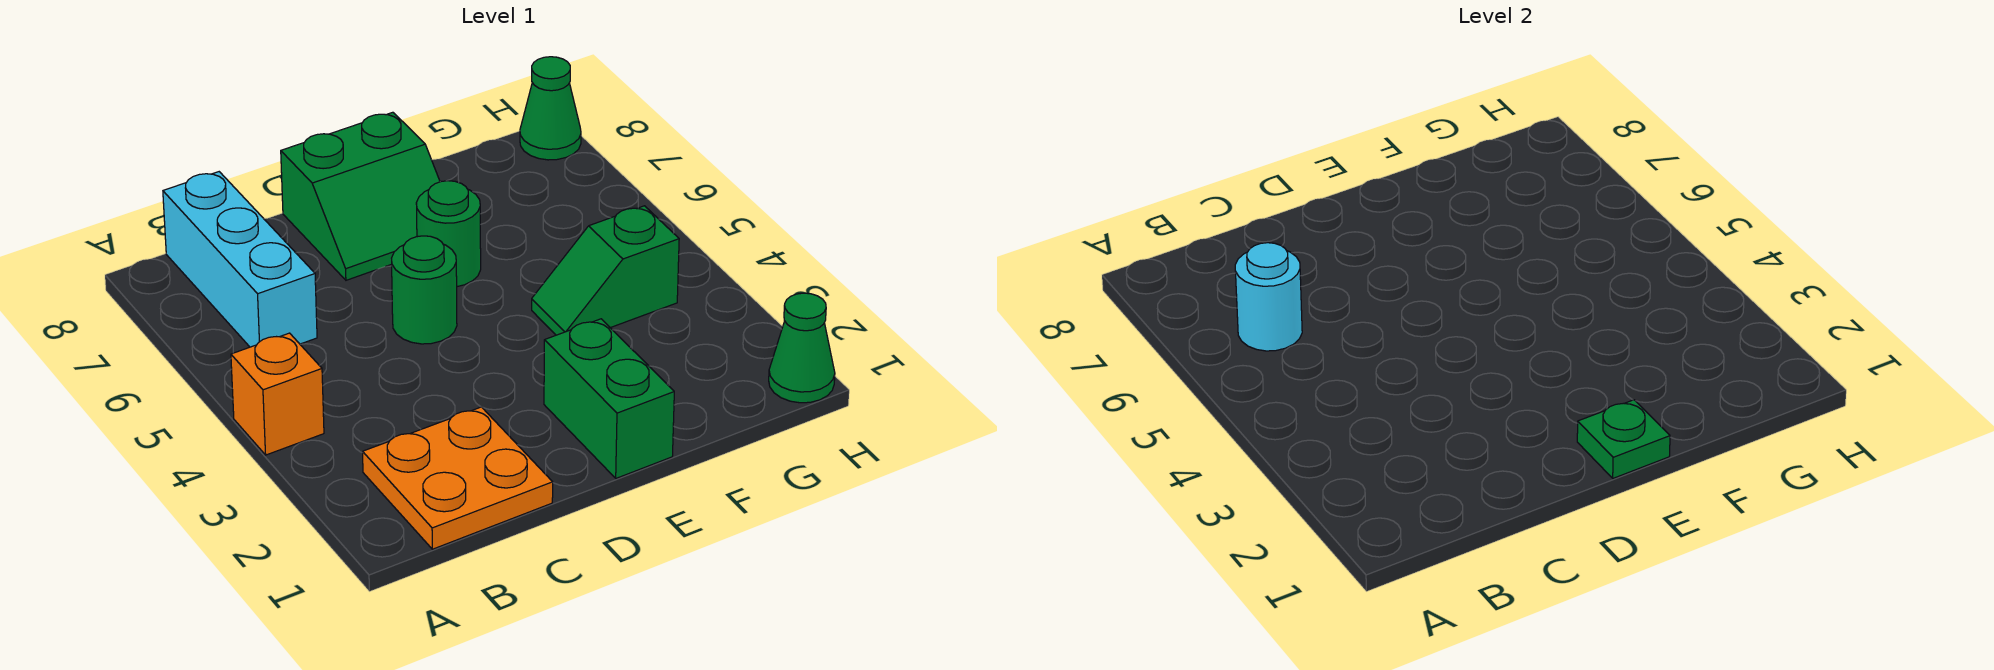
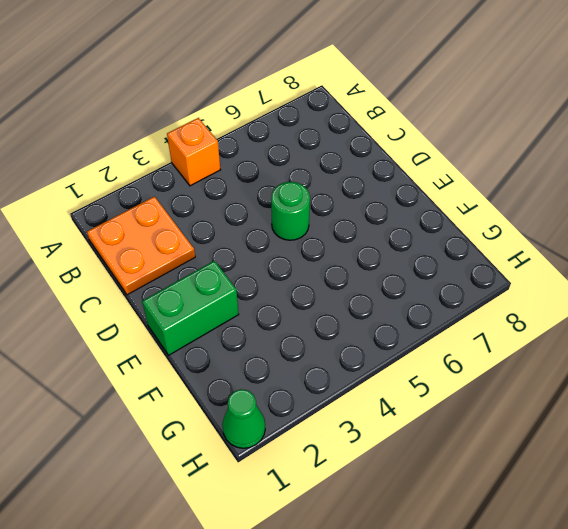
none -> cyan 1x3 brick [163,172,317,347]
none -> green 2x2 slope [281,112,440,280]
none -> green 1x1 round brick [416,181,481,287]

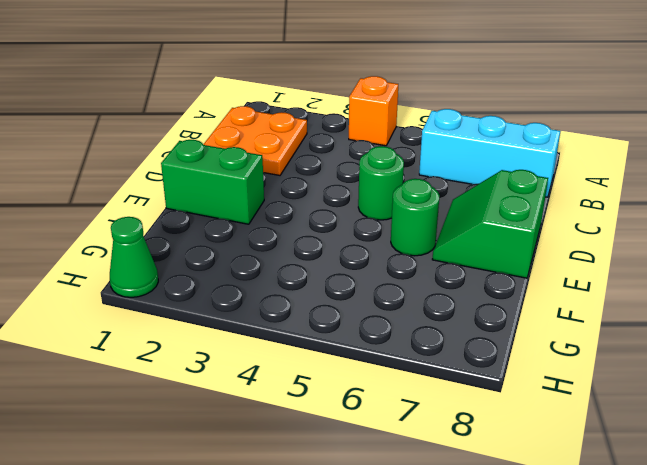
none -> green 1x2 slope [532,206,679,335]
none -> green 1x1 cone [520,57,581,160]
none -> cyan 1x1 round brick [1235,243,1302,351]

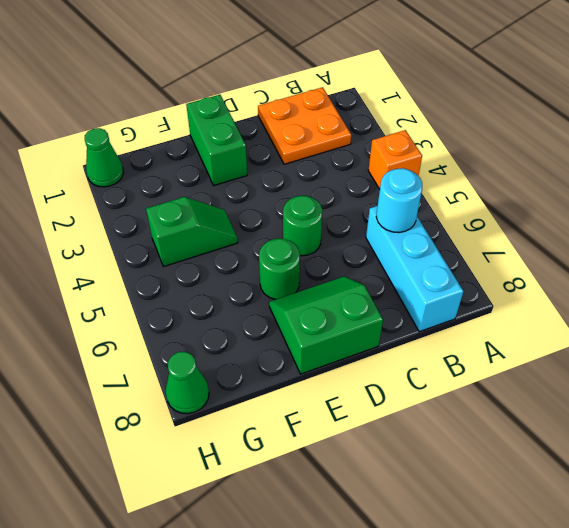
none -> green 1x1 plate [1577,400,1670,478]

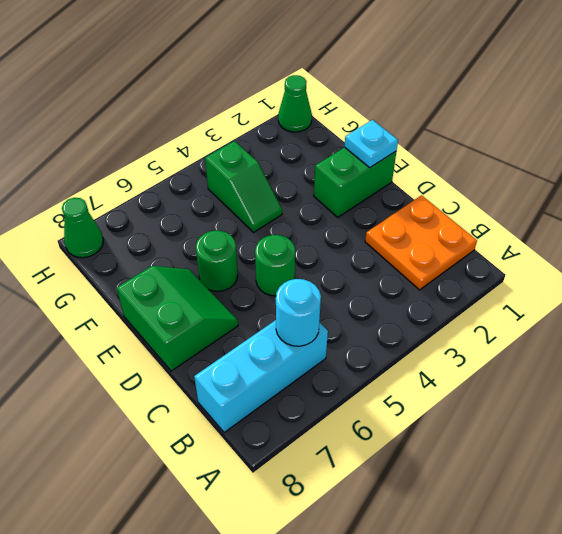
cyan 1x1 plate [344,120,398,168] -> green 1x1 plate [1577,400,1670,478]
none -> orange 1x1 brick [231,333,324,455]

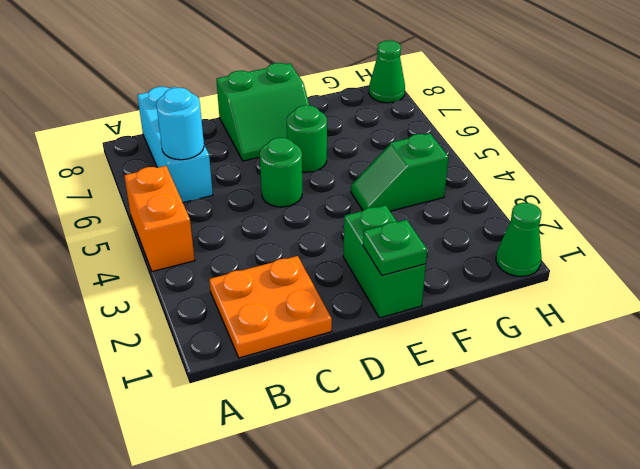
orange 1x2 brick [124,166,195,272] -> orange 1x1 brick [231,333,324,455]

